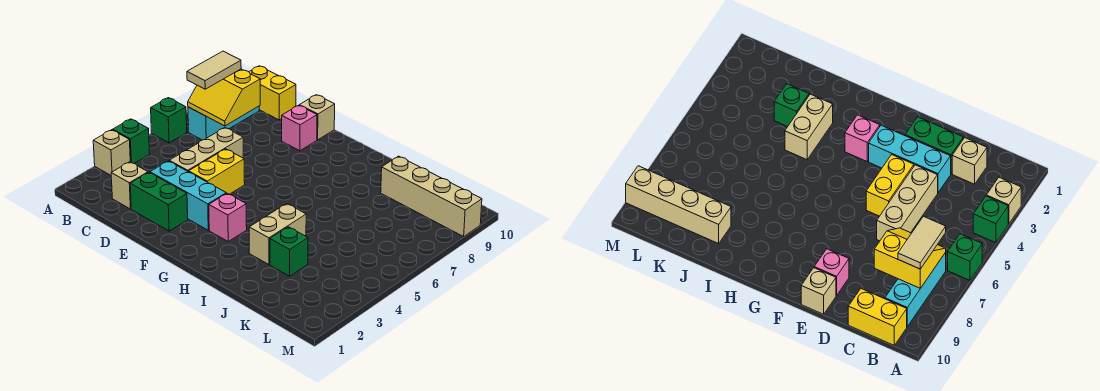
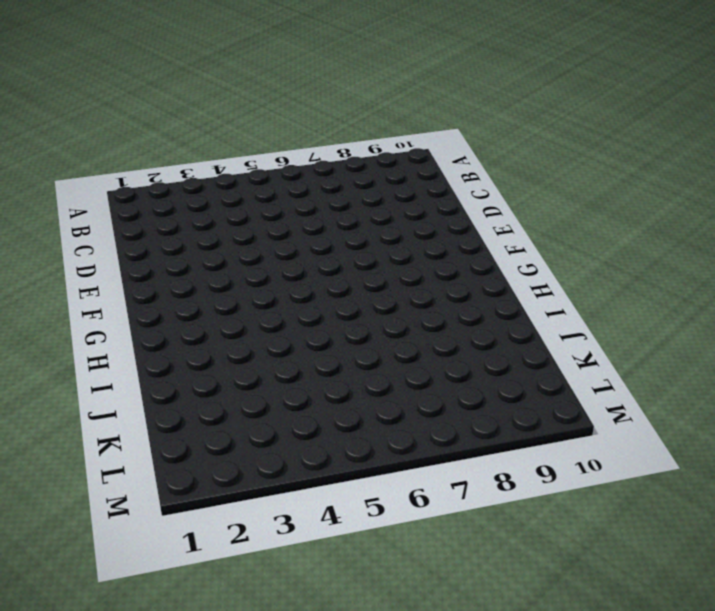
none -> tan 1x1 brick [93,130,130,175]
none -> green 1x1 brick [113,119,150,163]
none -> green 1x1 brick [151,98,187,143]

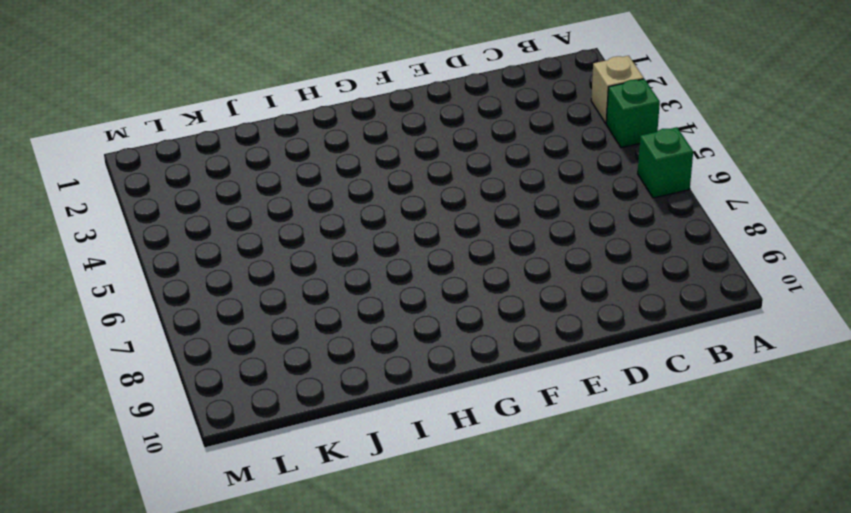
none -> cyan 1x3 brick [188,106,259,140]
none -> yellow 1x2 brick [249,66,296,120]
none -> tan 1x1 brick [111,162,148,209]

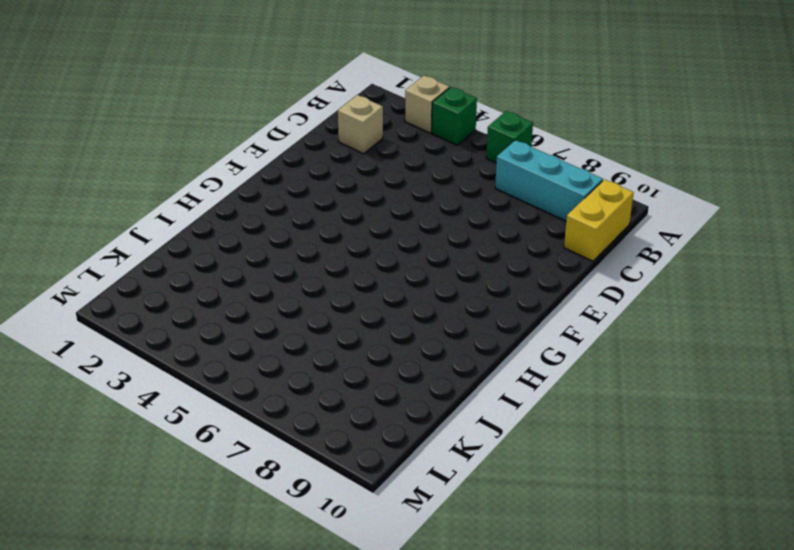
none -> green 1x2 brick [130,173,188,231]
none -> cyan 1x3 brick [150,161,226,230]
none -> tan 1x3 brick [170,128,244,172]

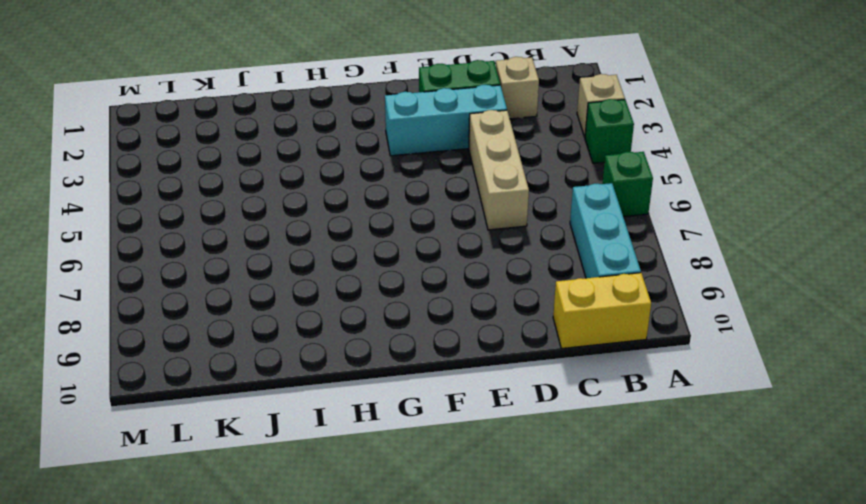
none -> yellow 1x2 brick [189,149,245,194]
none -> pink 1x1 brick [282,105,317,151]
none -> tan 1x1 brick [299,95,335,140]

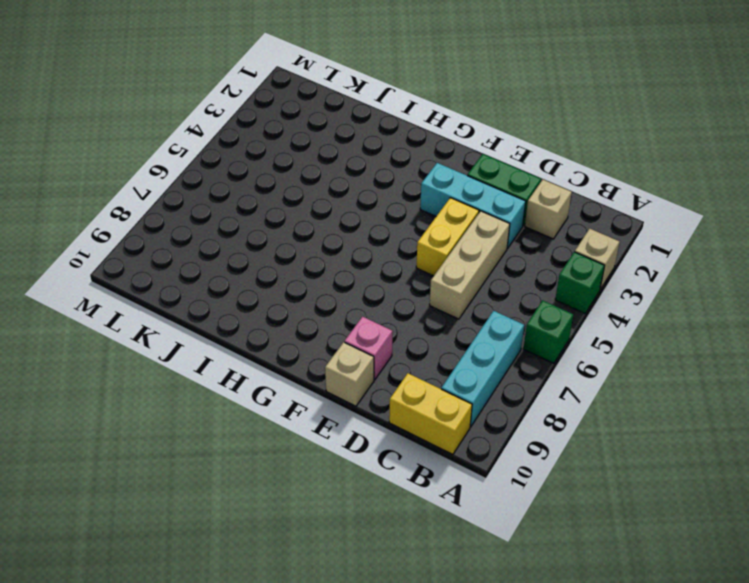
none -> pink 1x1 brick [209,193,247,241]
none -> tan 1x2 brick [249,203,306,265]
none -> green 1x1 brick [270,227,308,276]

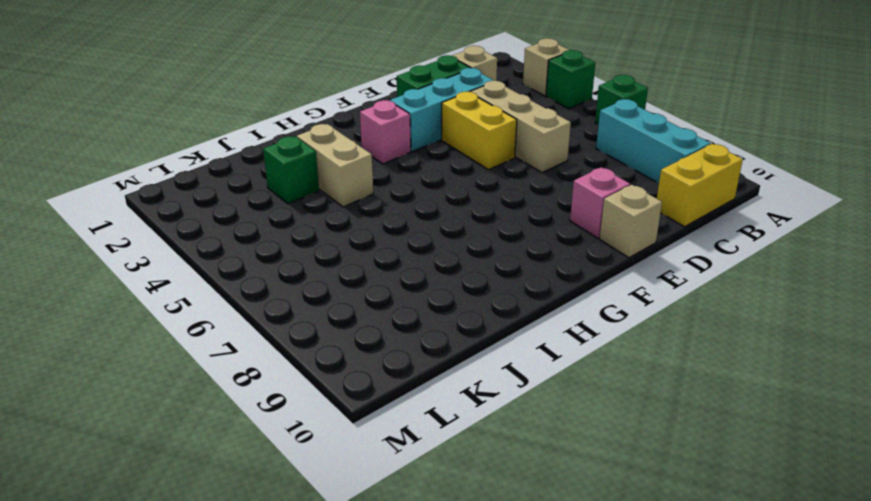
none -> tan 1x4 brick [381,156,482,236]
none -> yellow 2x2 slope [188,69,260,126]
none -> tan 1x2 tile [187,51,241,89]

